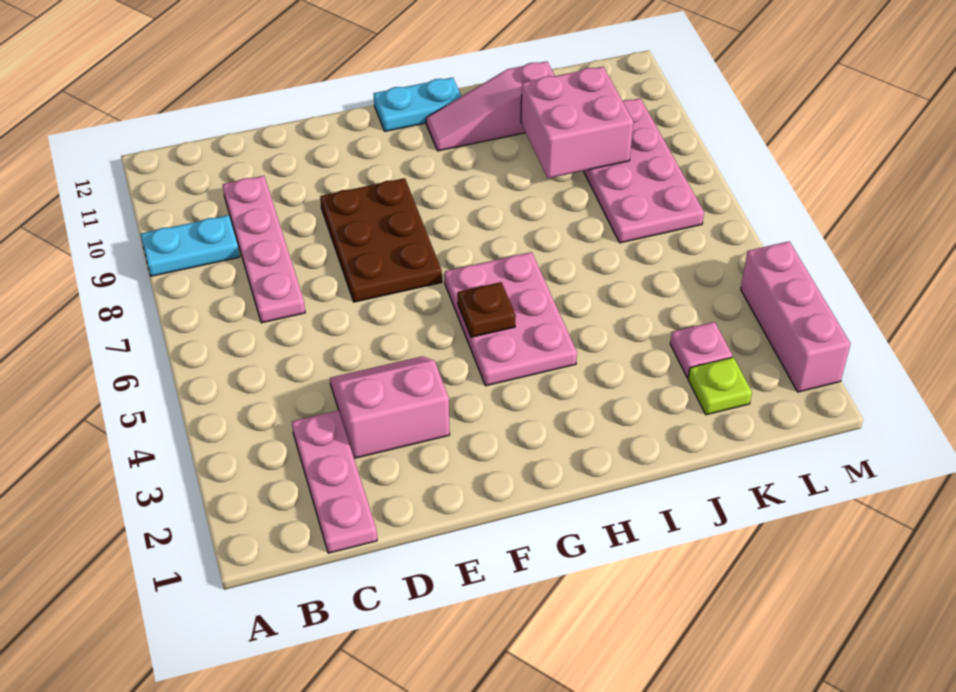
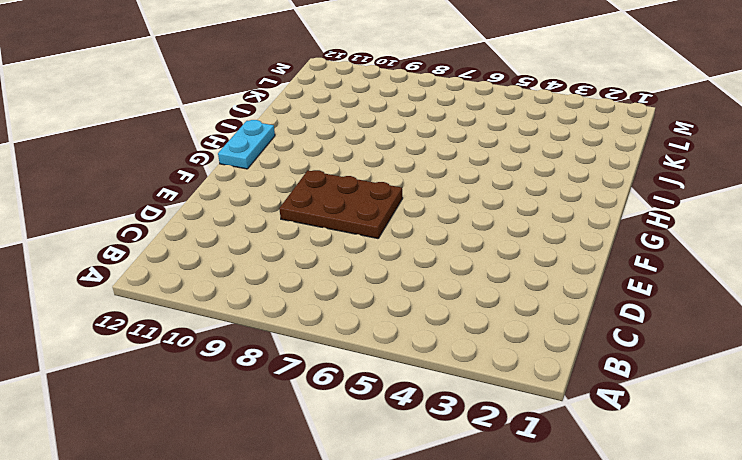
none -> cyan 1x2 plate [141,215,240,276]
none -> pink 1x3 plate [292,410,377,553]
none -> pink 1x4 plate [222,176,305,323]

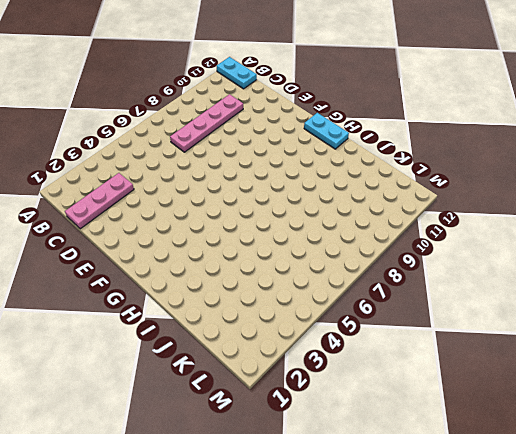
cyan 1x2 plate [217,57,257,89] -> cyan 1x2 plate moved to [141,215,240,276]
none -> pink 2x2 slope [330,356,450,458]
none -> brown 2x3 plate [320,178,442,302]
none -> pink 2x3 plate [445,252,577,386]

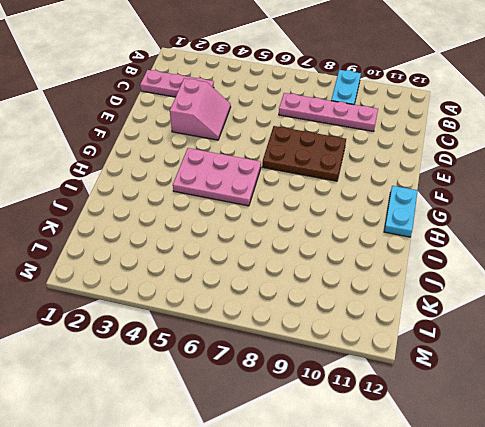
none -> pink 1x3 slope [426,61,555,151]
none -> lime 1x1 plate [688,357,752,415]
none -> pink 1x1 plate [670,322,733,378]

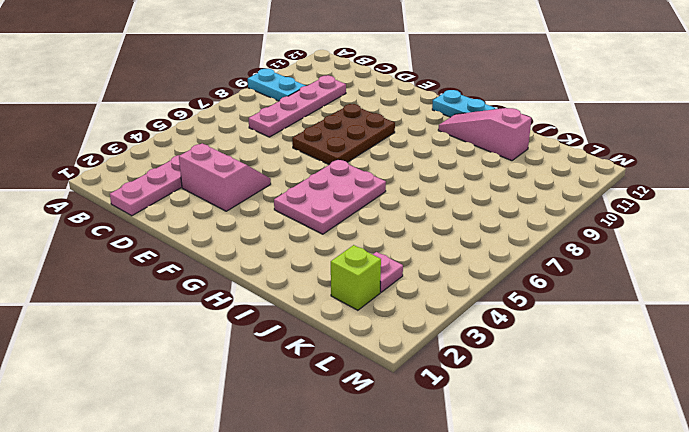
lime 1x1 brick [331,245,381,310] -> lime 1x1 plate [688,357,752,415]
none -> pink 2x4 plate [584,98,704,243]
none -> pink 1x3 brick [741,241,850,392]
none -> brown 1x1 plate [458,282,516,337]

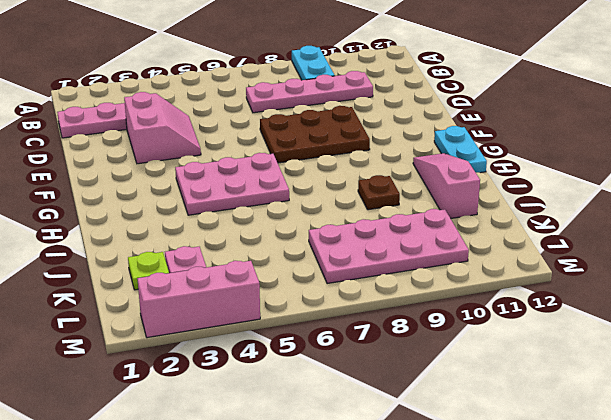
brown 1x1 plate [358,175,400,210] -> brown 1x1 plate moved to [458,282,516,337]
none -> pink 2x2 brick [521,67,633,178]

